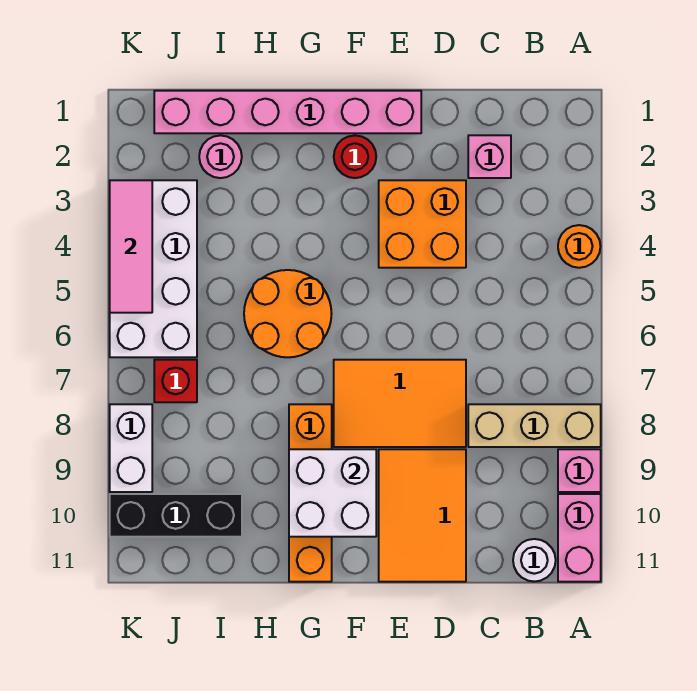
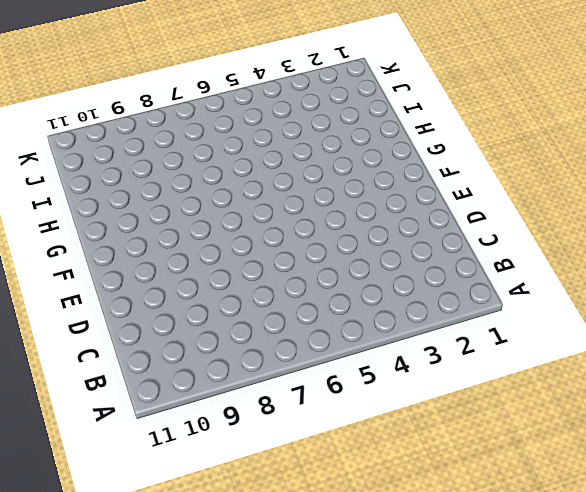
none -> orange 1x1 round brick [558,225,600,268]
none -> tan 1x3 brick [468,404,601,447]
none -> pink 1x1 brick [558,449,601,492]

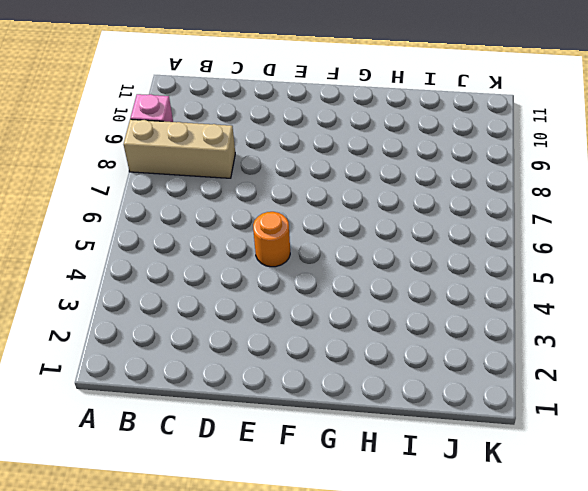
orange 1x1 round brick [253,212,290,267] -> orange 1x1 round brick moved to [558,225,600,268]
none -> pink 1x2 brick [558,494,601,582]
none -> white 1x1 round brick [513,539,556,582]
none -> pink 1x1 brick [468,135,511,178]

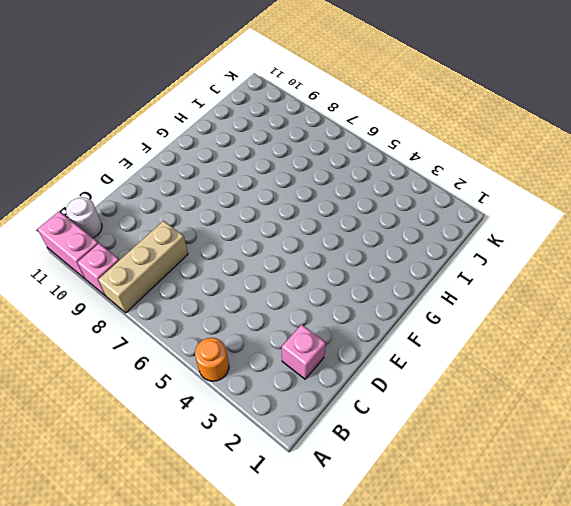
none -> orange 2x2 brick [379,180,466,268]
none -> orange 2x3 tile [334,360,466,447]
none -> orange 2x3 tile [379,449,466,582]

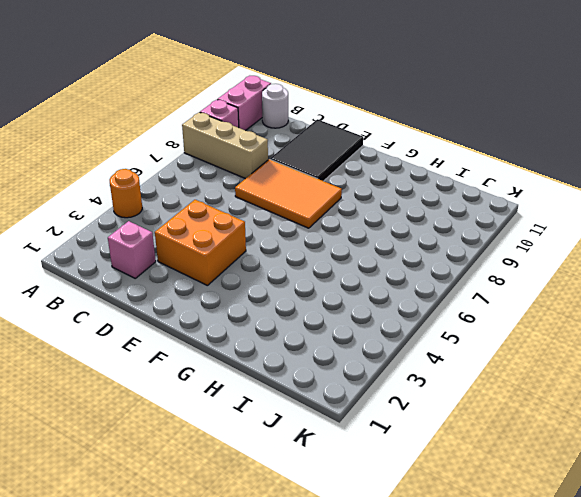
black 2x3 tile [270,119,363,181] -> orange 2x3 tile [379,449,466,582]
none -> pink 1x6 brick [154,91,421,133]
none -> red 1x1 round brick [334,136,376,178]
none -> orange 2x2 round brick [244,270,332,357]

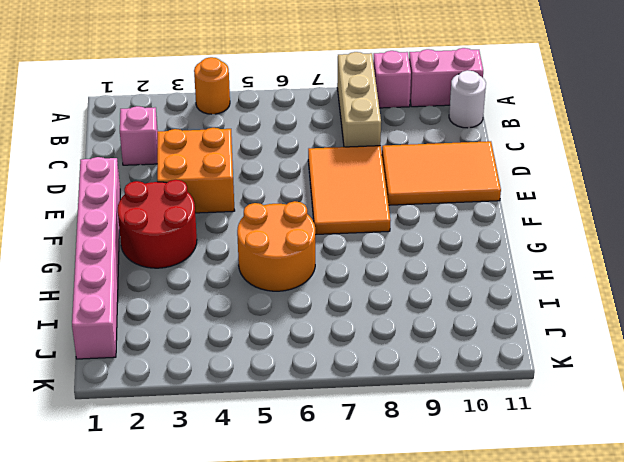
red 2x2 round brick [118,180,197,268] -> red 1x1 round brick [334,136,376,178]
none -> orange 1x4 brick [289,404,332,582]
none -> pink 1x1 round brick [199,135,242,178]
none -> black 1x3 brick [110,494,242,537]

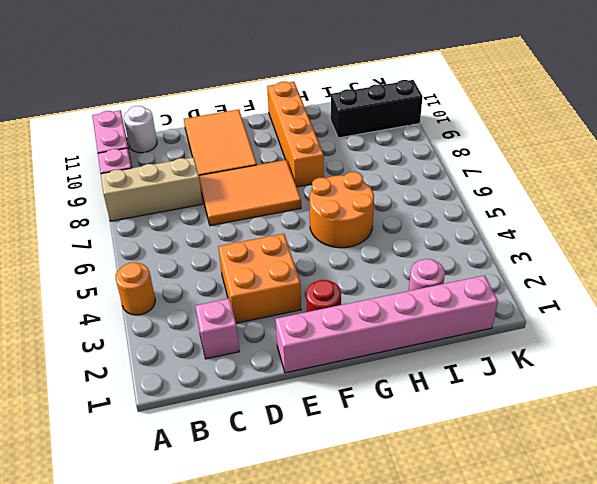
none -> white 2x4 brick [110,180,197,357]
none -> red 1x1 brick [154,360,197,402]
none -> white 1x2 brick [110,404,152,492]

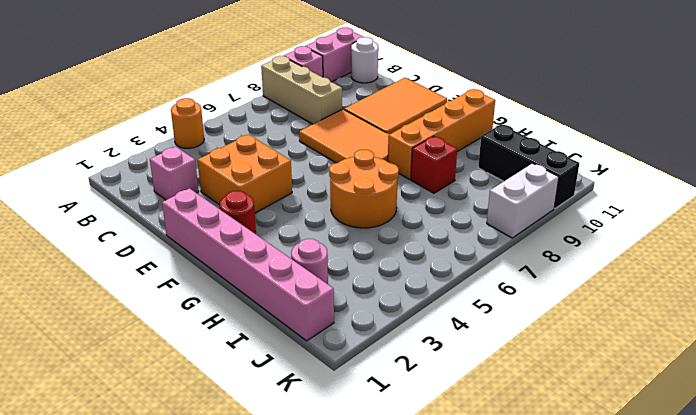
red 1x1 brick [411,136,457,193] -> red 1x1 brick moved to [154,360,197,402]
none -> white 2x4 brick [110,180,197,357]
none -> white 2x2 brick [289,449,376,537]
none -> pink 1x3 tile [110,180,152,313]

